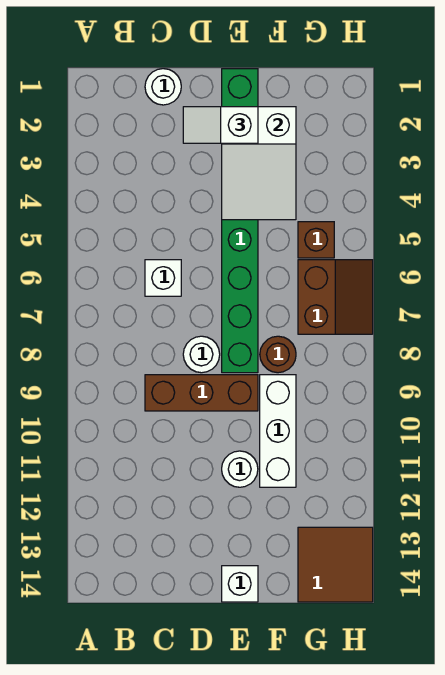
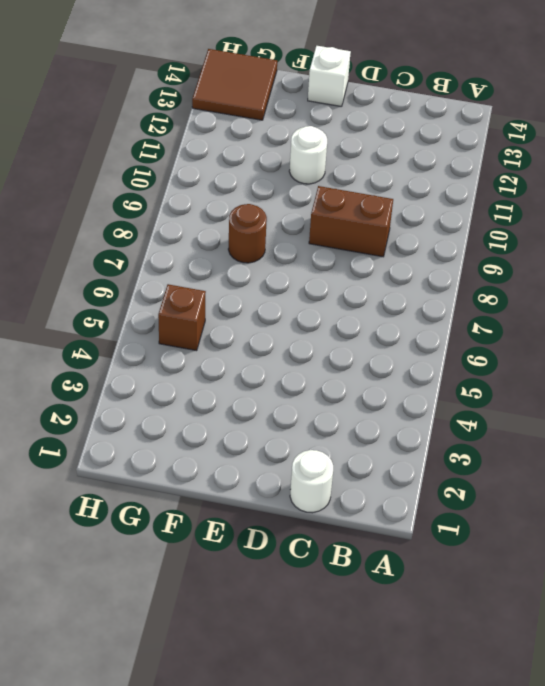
brown 1x2 brick [309,186,393,257] -> brown 1x3 brick [145,375,258,411]
none -> white 1x1 brick [145,260,181,296]
none -> white 1x1 round brick [183,336,220,373]
none -> green 1x8 brick [222,69,258,373]

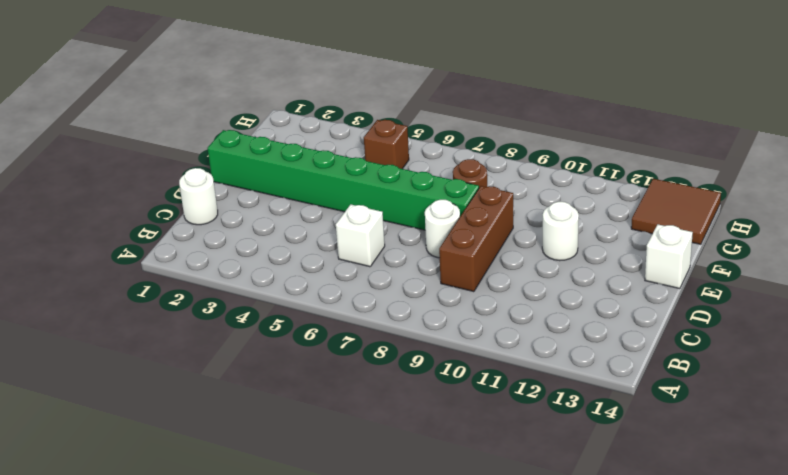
none -> white 1x3 brick [260,375,296,487]
none -> brown 2x2 slope [298,260,373,334]
none -> white 2x3 slope [222,107,296,220]

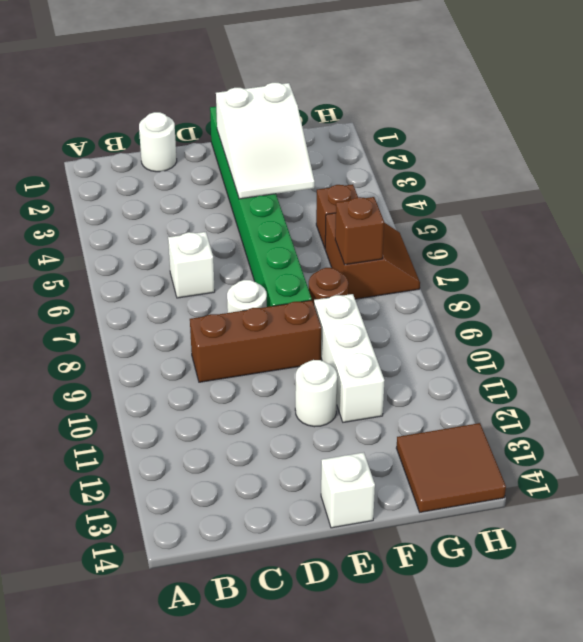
brown 1x1 brick [335,197,384,265] -> none
none -> white 1x2 slope [183,107,258,143]

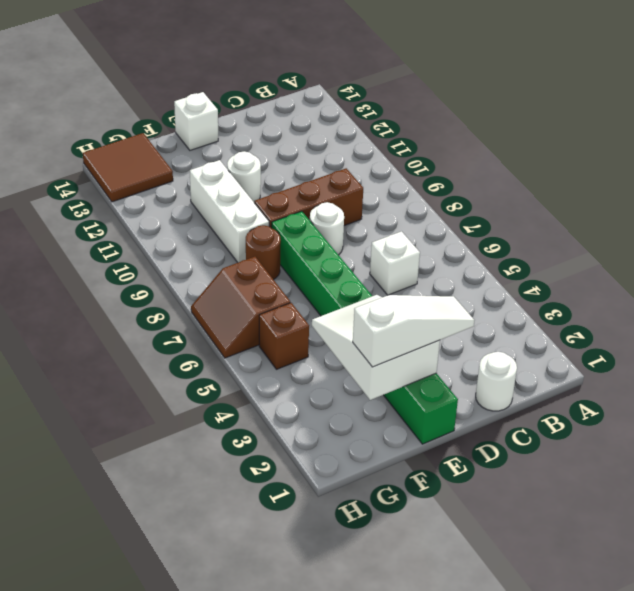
white 1x3 slope [353,295,474,367] -> white 1x2 slope [183,107,258,143]

